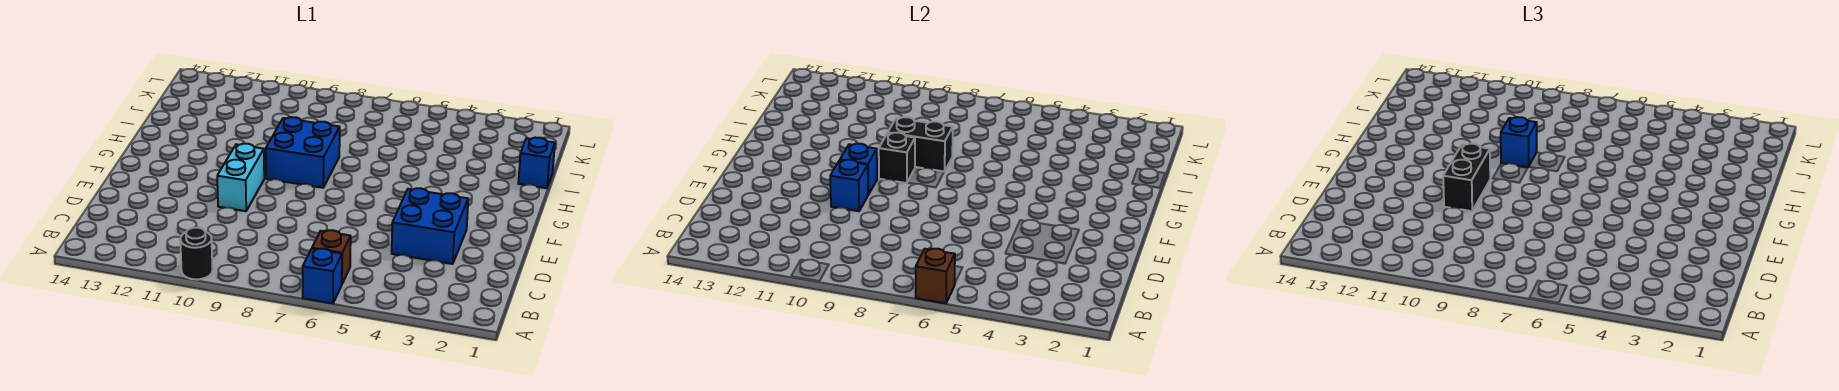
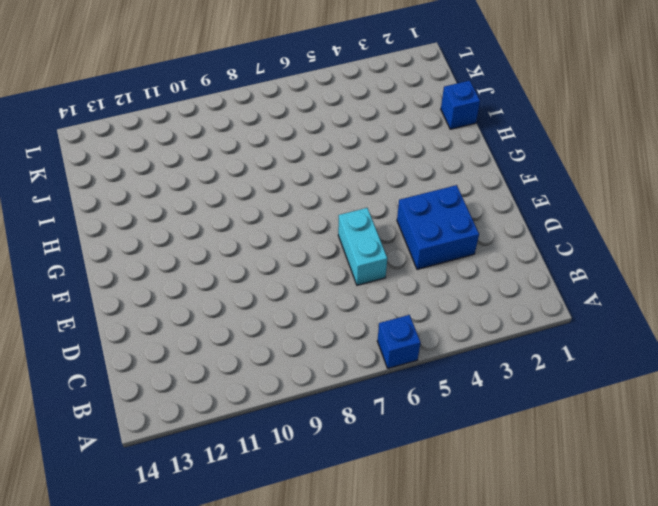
cyan 1x2 brick [338,208,387,285] -> cyan 1x2 brick moved to [217,144,264,211]
none -> black 1x1 round brick [180,228,213,280]
none -> brown 1x1 brick [312,230,351,284]
none -> blue 2x2 brick [266,117,340,188]

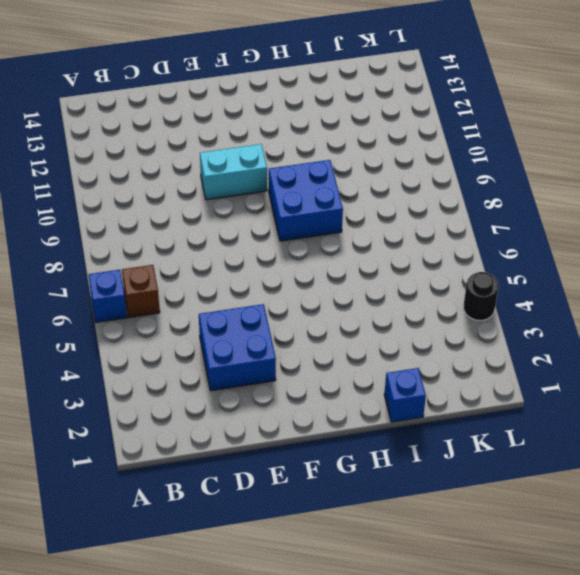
black 1x1 round brick [463,272,499,320] -> black 1x1 round brick moved to [180,228,213,280]
none -> brown 1x1 brick [916,249,955,303]
none -> blue 1x1 brick [830,160,868,211]
none -> blue 1x1 brick [840,144,877,194]

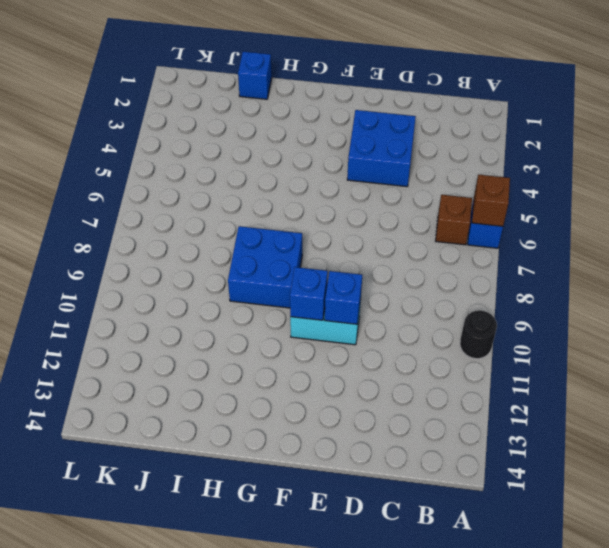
none -> black 1x1 brick [879,133,915,183]
none -> black 1x2 brick [888,117,953,172]
none -> black 1x2 brick [1443,144,1490,211]

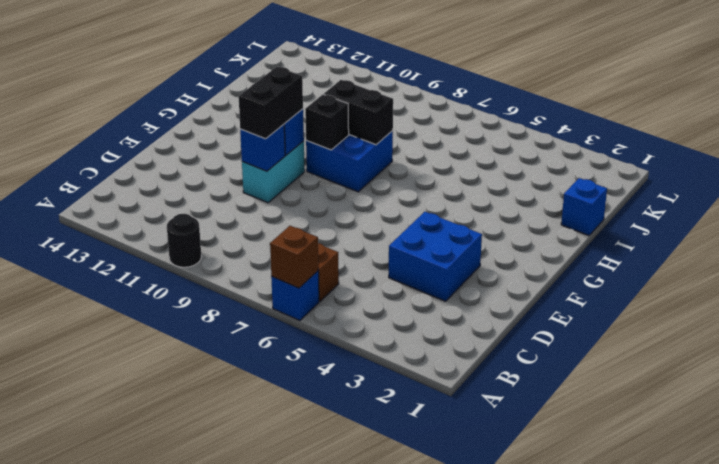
none -> blue 1x1 brick [1501,117,1537,167]

